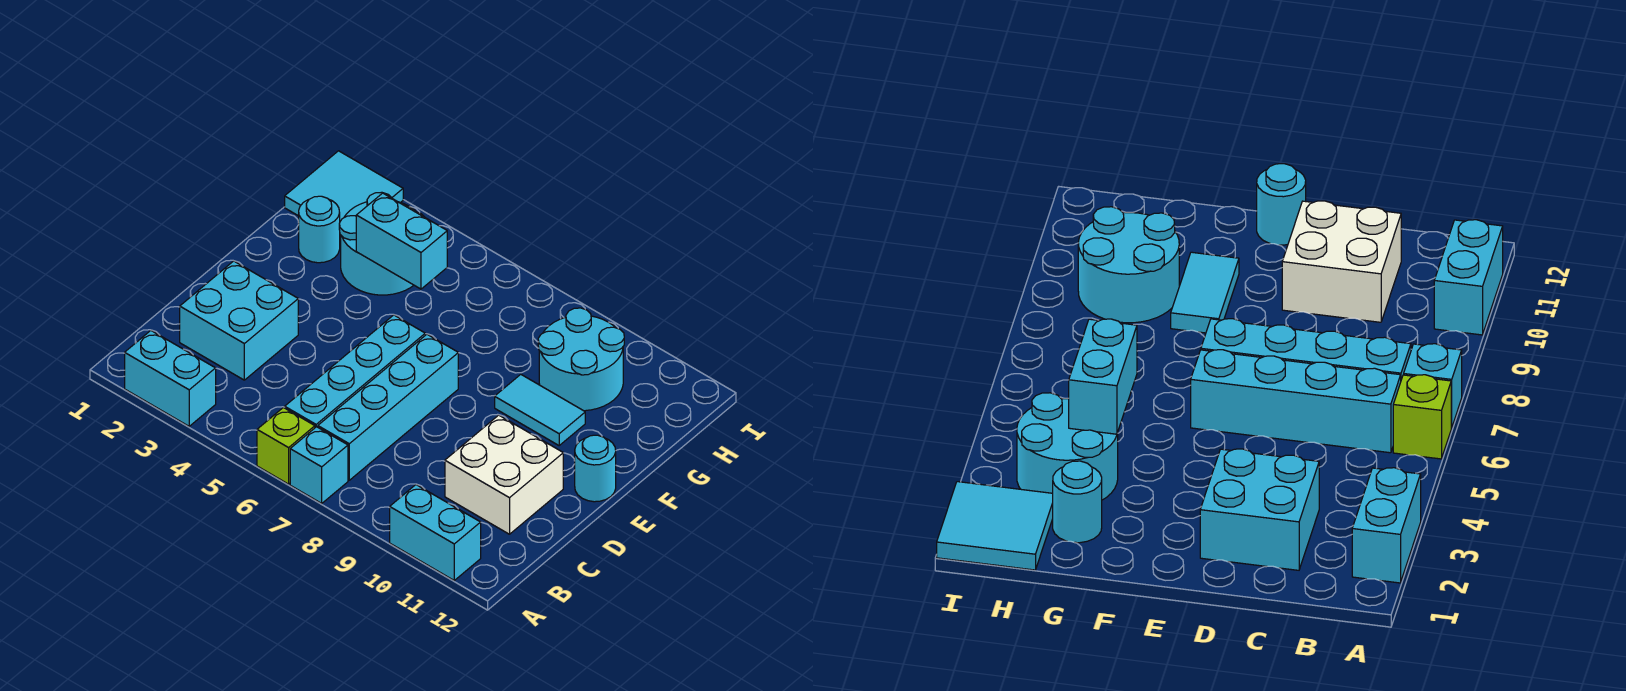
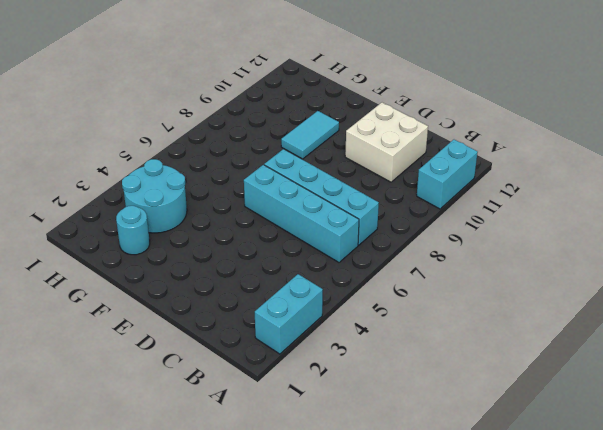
none -> lime 1x1 brick [257,408,315,484]
none -> cyan 1x1 brick [290,427,348,503]
none -> cyan 2x2 brick [180,261,298,380]

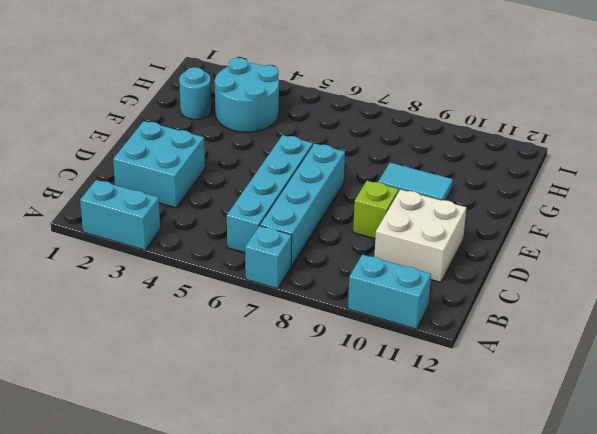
lime 1x1 brick [353,181,399,239] -> lime 1x1 brick moved to [257,408,315,484]
none -> cyan 1x1 round brick [575,435,616,502]
none -> cyan 2x2 round brick [538,308,624,411]
none -> cyan 2x2 tile [285,151,403,240]

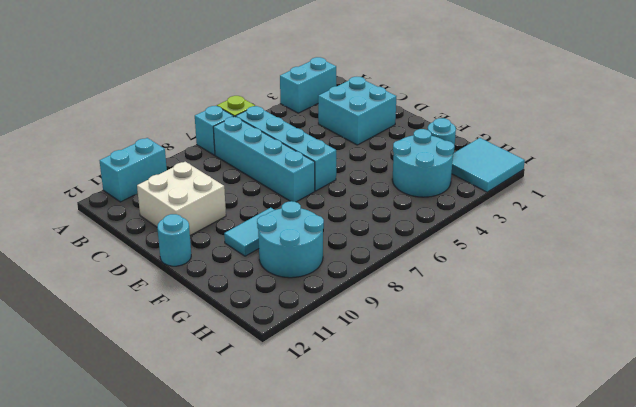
none -> cyan 1x2 brick [356,193,447,289]

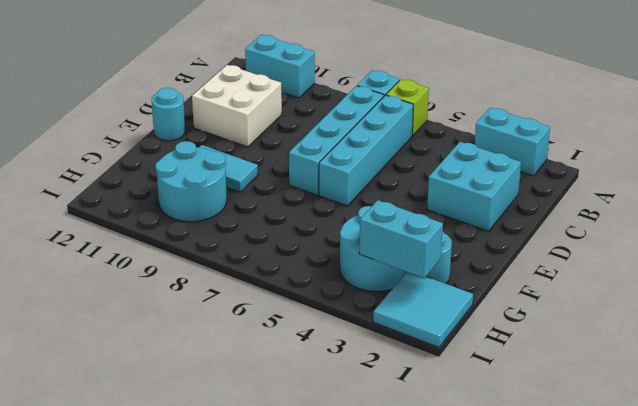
cyan 1x2 brick [359,200,443,278] -> cyan 1x2 brick moved to [356,193,447,289]

